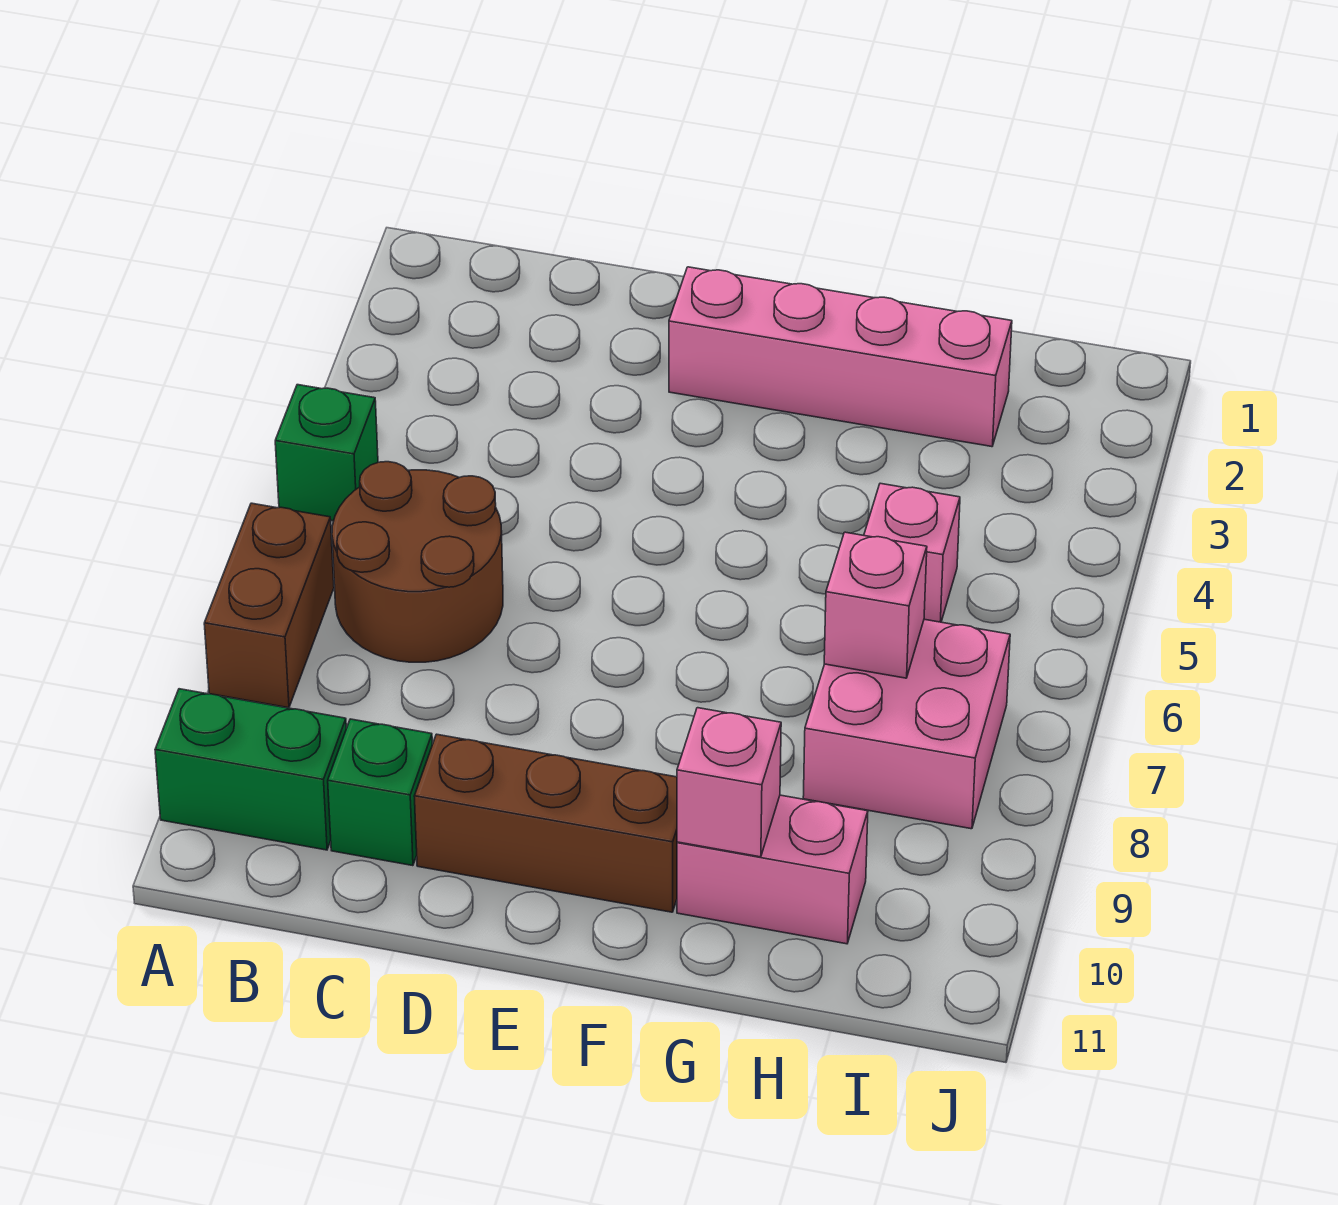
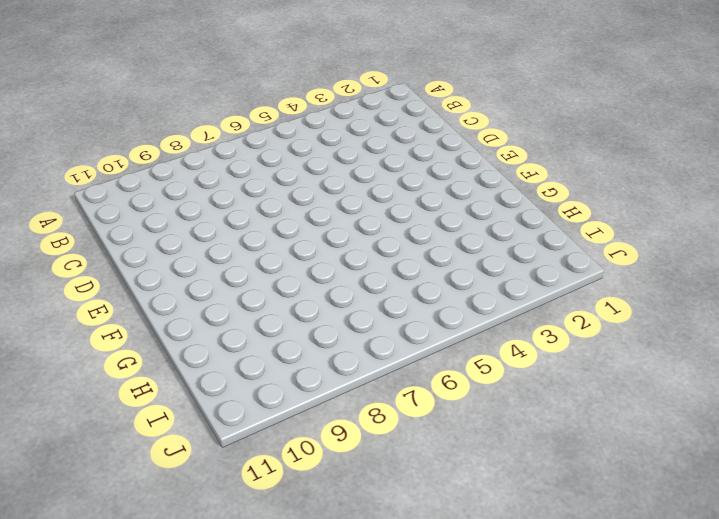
none -> green 1x1 brick [275,385,378,521]
none -> brown 1x2 brick [204,503,334,708]
none -> green 1x2 brick [155,689,346,850]

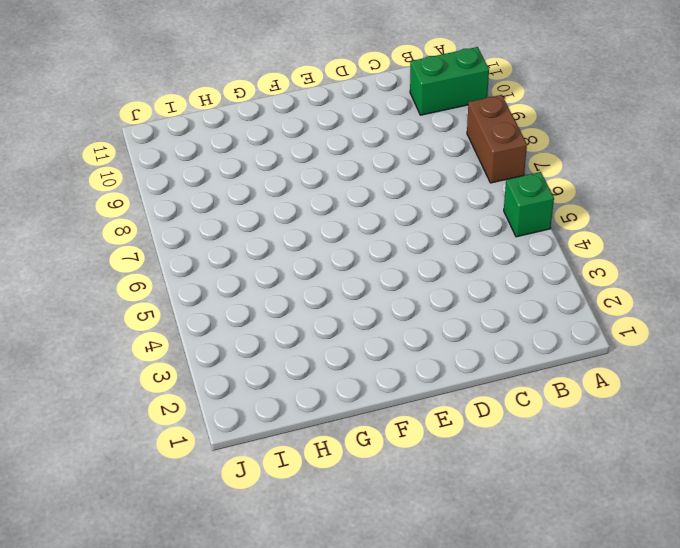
none -> brown 2x2 round brick [332,462,503,662]
none -> green 1x1 brick [328,719,432,866]
none -> brown 1x3 brick [414,734,677,912]

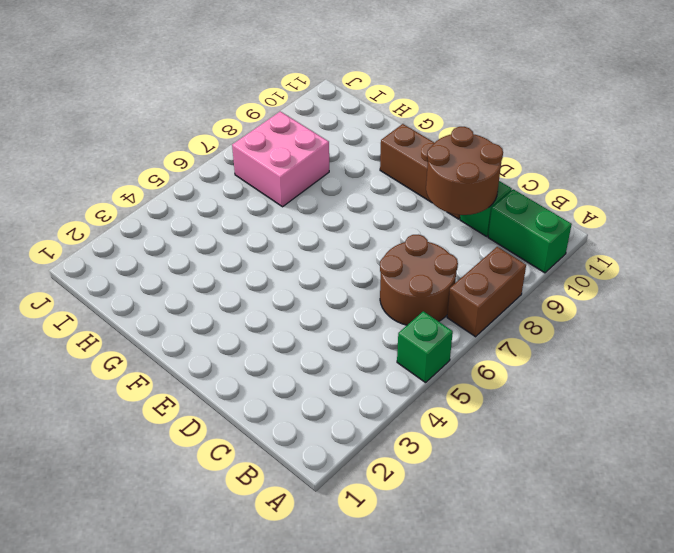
brown 2x2 round brick [426,127,503,215] -> none
none -> pink 1x4 brick [669,267,1012,447]
none -> pink 1x2 brick [677,795,868,944]
none -> pink 1x1 brick [864,483,960,622]

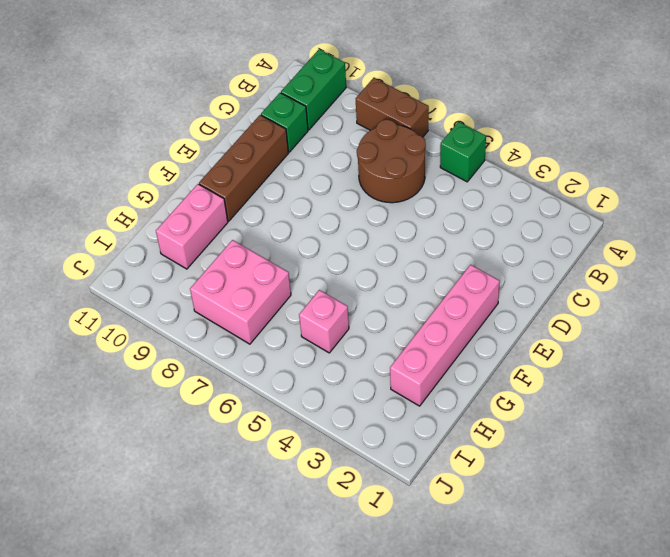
none -> pink 1x1 brick [677,708,781,857]
none -> pink 1x1 brick [824,532,927,678]

